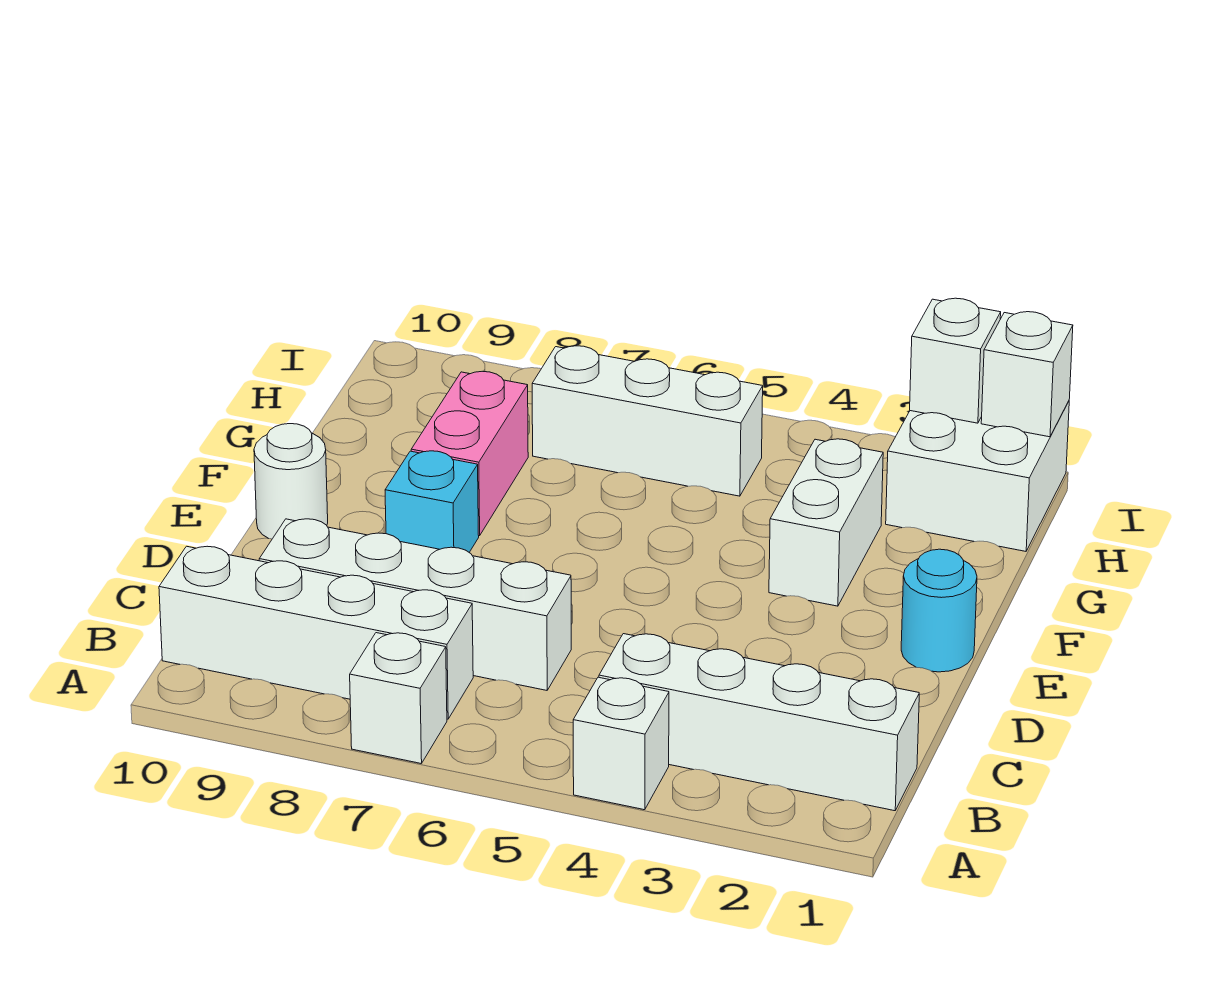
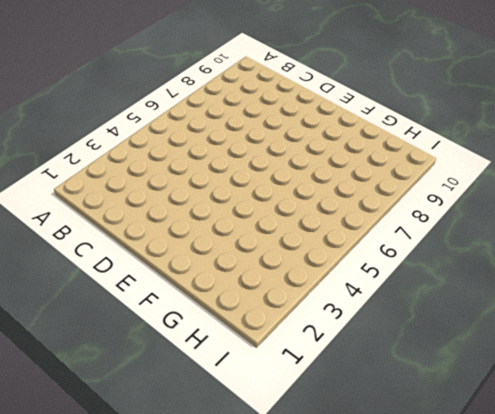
none -> white 1x1 brick [573,677,669,810]
none -> white 1x1 brick [350,633,447,764]
none -> white 1x4 brick [599,634,919,811]

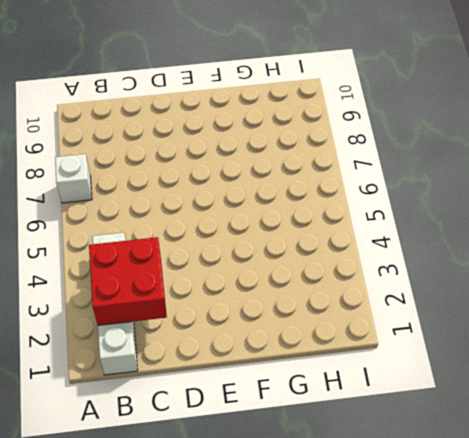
red 2x2 brick [89,237,167,325] -> none
none -> white 1x1 brick [573,677,669,810]
none -> white 1x4 brick [159,546,473,719]
none -> white 1x4 brick [259,519,571,690]

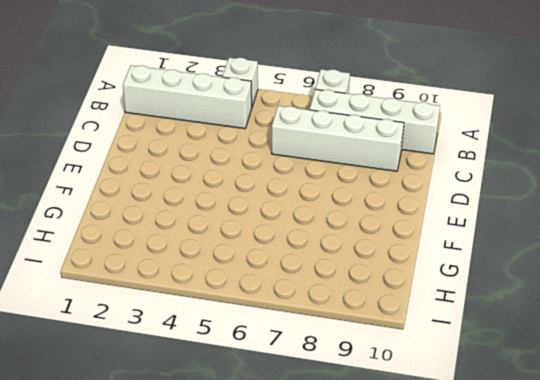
none -> cyan 1x1 round brick [901,549,977,672]
none -> cyan 1x1 brick [385,451,479,552]
none -> white 1x1 round brick [254,424,328,539]

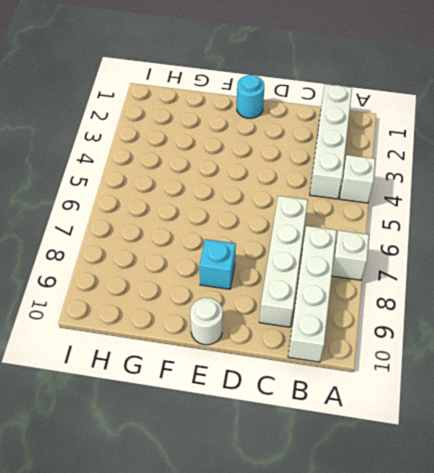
none -> white 1x2 brick [769,439,883,606]
none -> pink 1x2 brick [411,371,528,536]
none -> white 2x2 brick [886,401,1069,551]

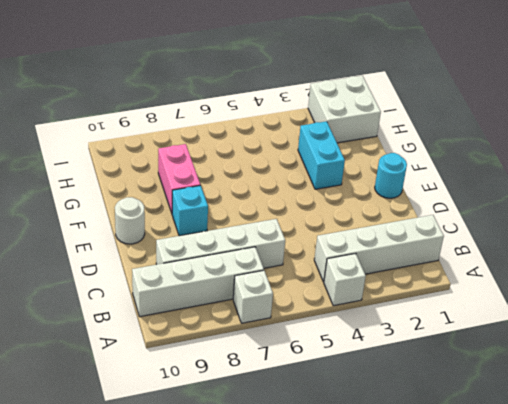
cyan 1x2 brick [298,121,345,189] -> white 1x2 brick [769,439,883,606]
none -> white 1x3 brick [532,346,763,496]
none -> white 1x1 brick [981,312,1073,437]
none -> white 1x1 brick [910,298,1001,423]

